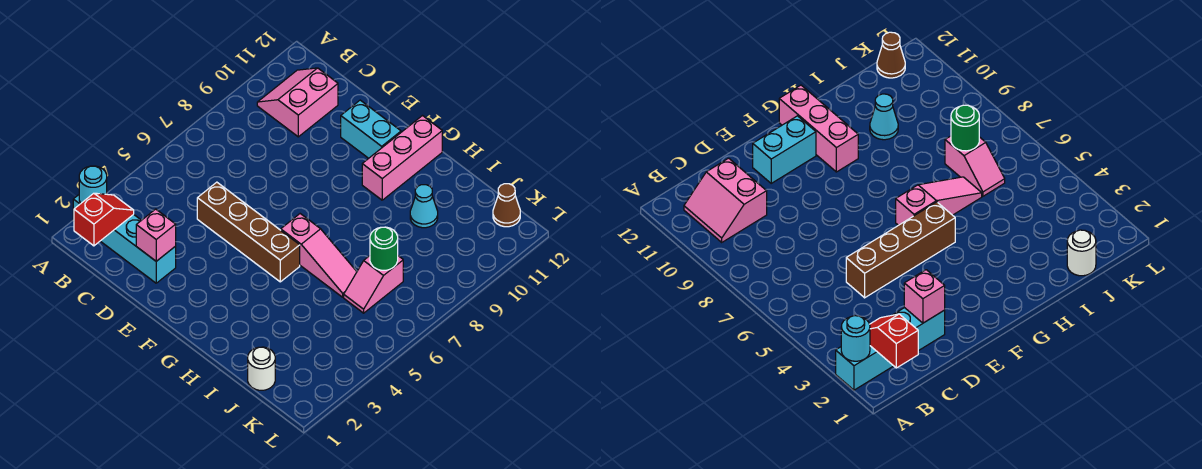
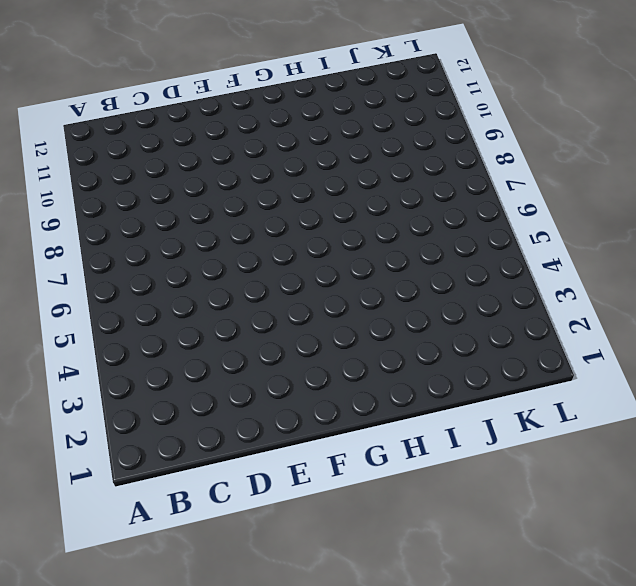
none -> cyan 1x4 brick [73,195,176,283]
none -> pink 2x2 slope [257,68,338,137]
none -> brown 1x4 brick [197,182,300,282]

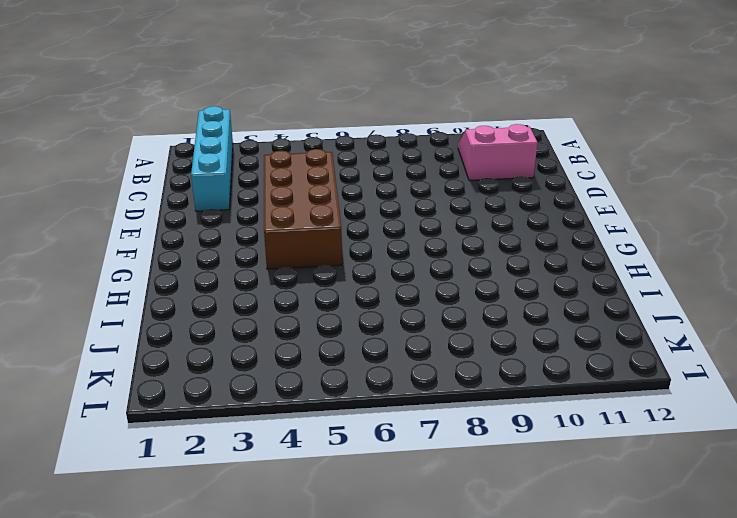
brown 2x4 brick [264,149,342,269] -> brown 1x4 brick [197,182,300,282]
none -> cyan 1x2 brick [341,100,401,158]
none -> pink 1x3 slope [281,214,357,297]
none -> pink 1x3 brick [362,116,442,200]

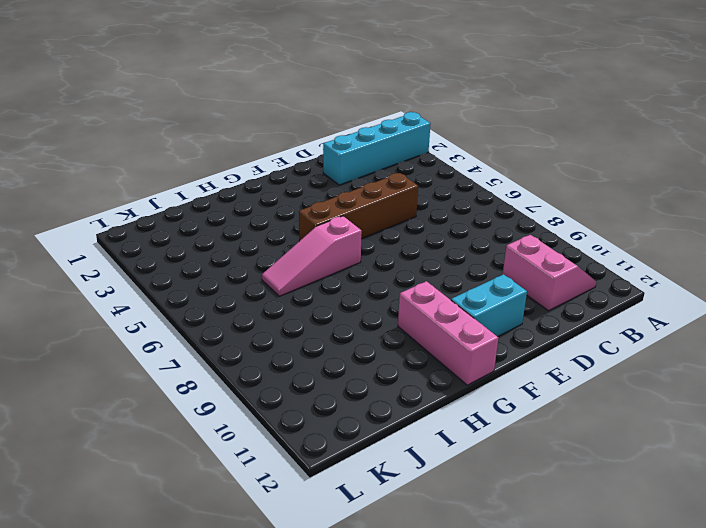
none -> cyan 1x1 cone [410,185,438,228]
none -> white 1x1 round brick [248,347,275,390]
none -> pink 1x2 slope [344,256,403,313]

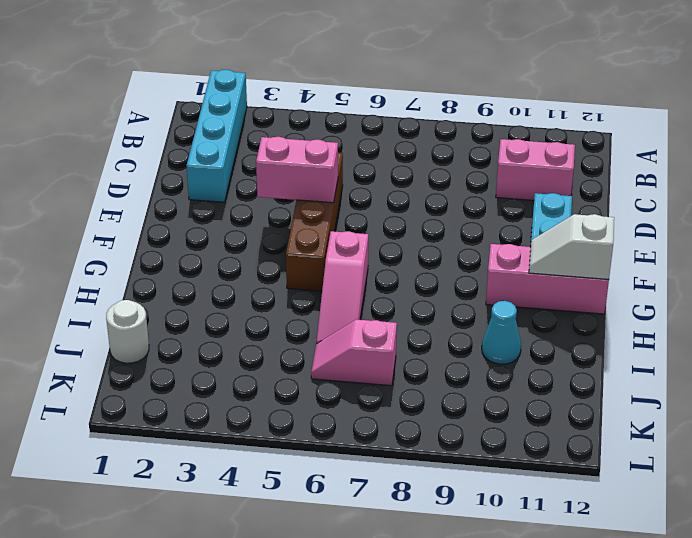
pink 1x2 brick [256,137,338,203] -> none
white 1x2 slope [529,214,614,279] -> none
none -> brown 1x1 cone [493,184,520,227]
none -> cyan 1x1 round brick [79,166,107,203]
none -> red 1x2 slope [74,193,134,246]

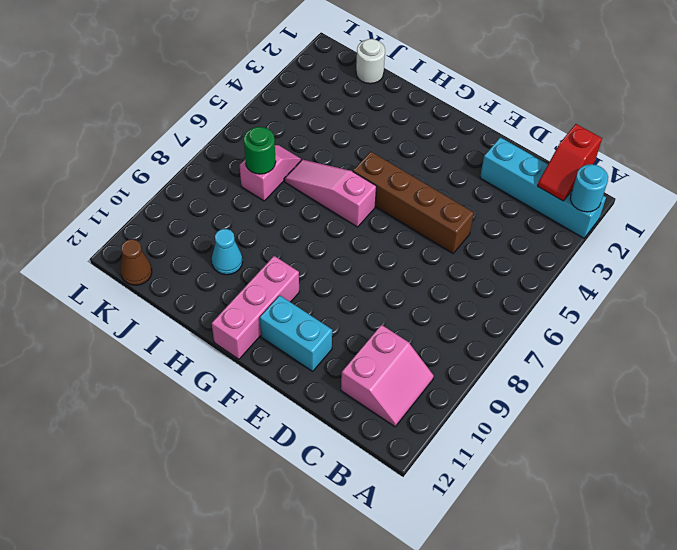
none -> pink 1x1 brick [136,209,176,261]

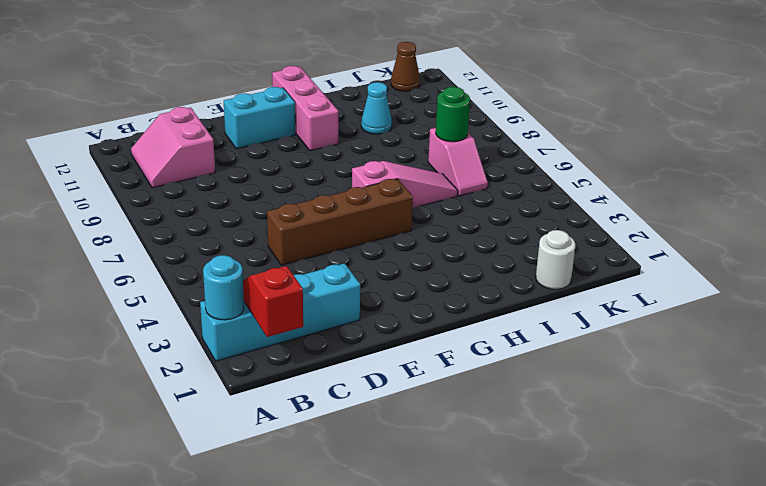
none -> pink 1x1 brick [136,209,176,261]

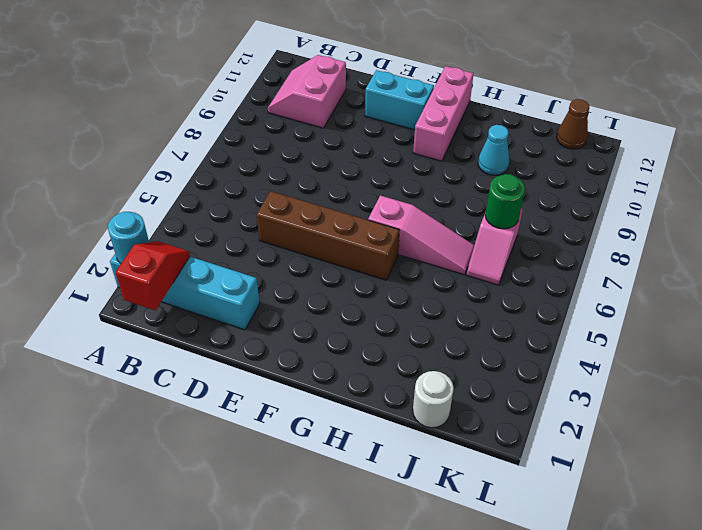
none -> pink 1x1 brick [136,209,176,261]

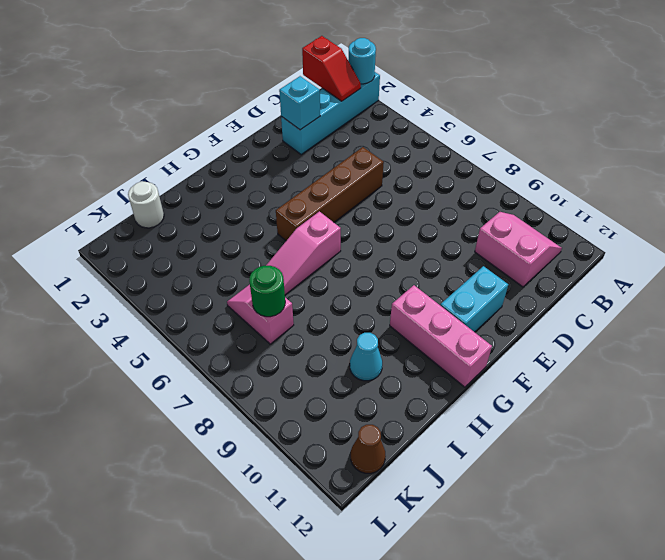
cyan 1x1 brick [279,76,320,130] -> pink 1x1 brick [136,209,176,261]

